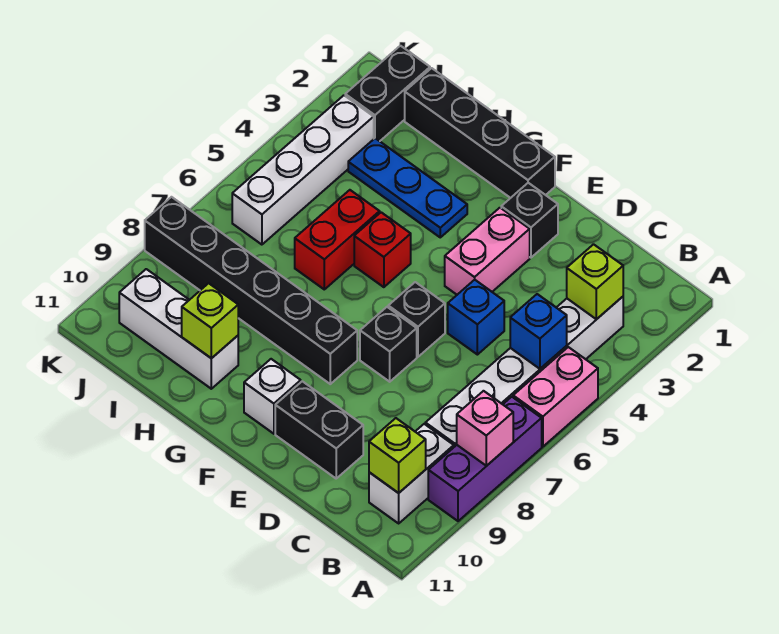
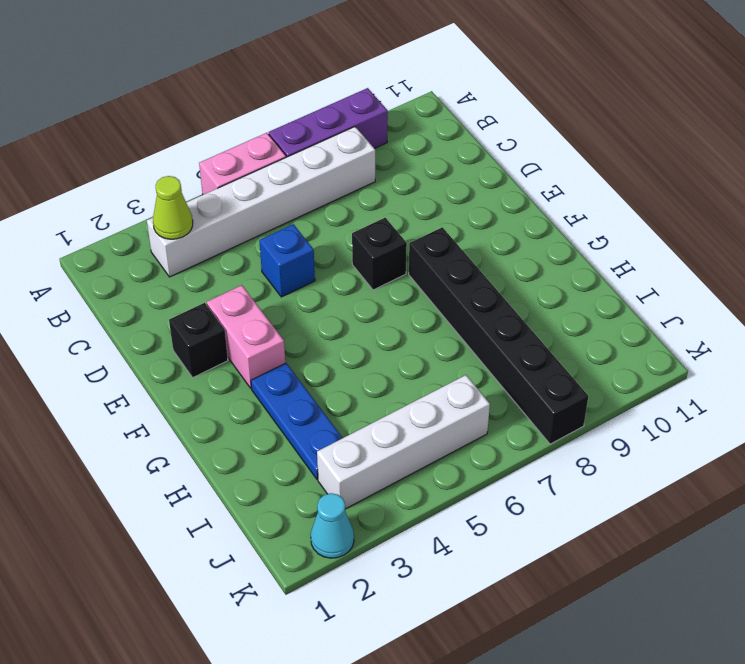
lime 1x1 cone [153,176,193,239] -> lime 1x1 brick [567,244,623,319]
pink 1x2 brick [207,285,285,388] -> pink 1x2 brick turned to [445,208,530,295]
cyan 1x1 cone [311,493,354,558] -> none
none -> white 1x2 brick [369,424,454,523]
none -> black 1x2 brick [275,381,363,478]
none -> black 1x1 brick [388,282,445,357]

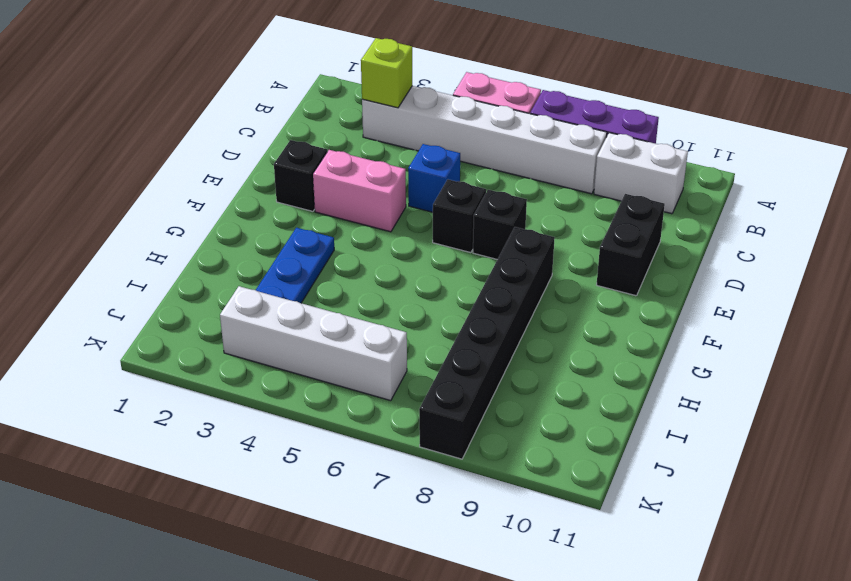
none -> black 1x4 brick [405,68,555,198]
none -> white 1x1 brick [244,359,301,434]
none -> red 1x1 brick [354,212,411,287]

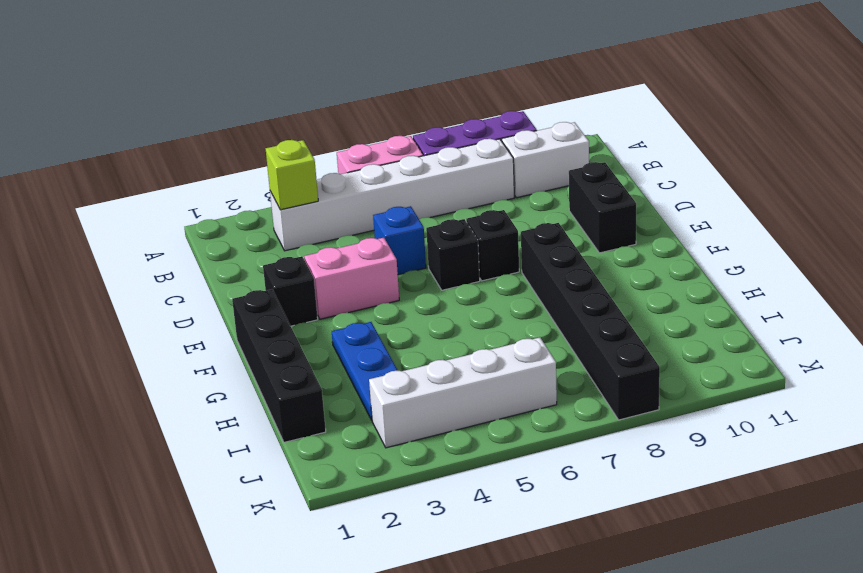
none -> white 1x1 brick [244,359,301,434]
none -> red 1x1 brick [354,212,411,287]
none -> red 1x2 brick [295,190,380,289]

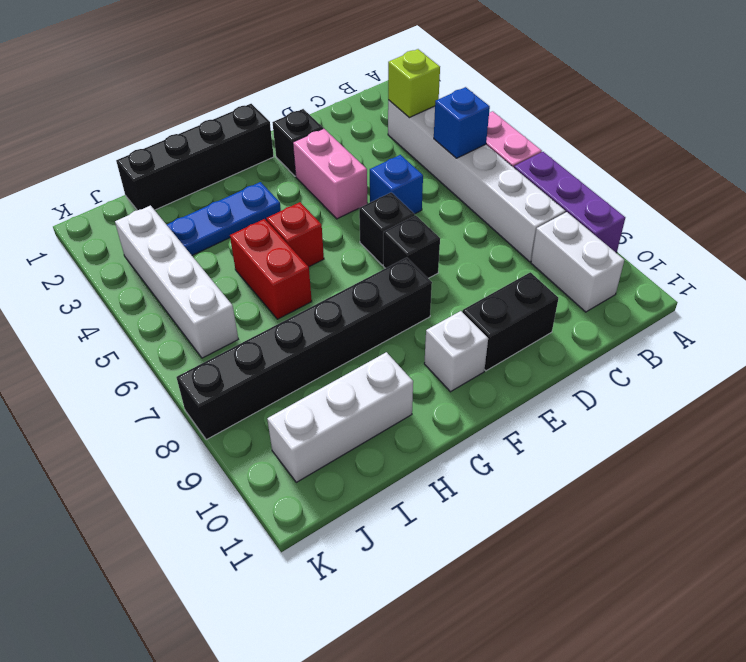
none -> black 1x2 brick [345,46,430,141]
none -> pink 1x1 brick [457,391,513,466]
none -> lime 1x1 brick [369,418,426,493]

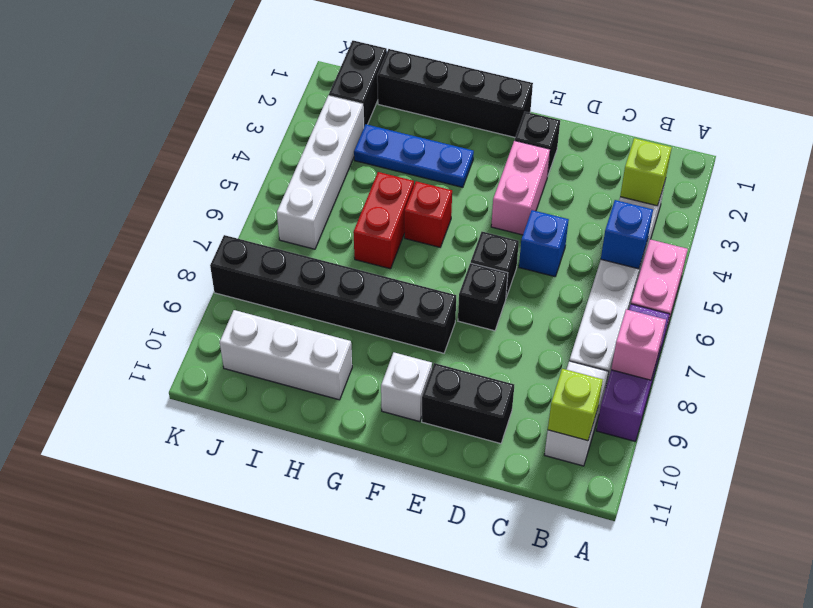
none -> lime 1x1 brick [182,283,238,358]

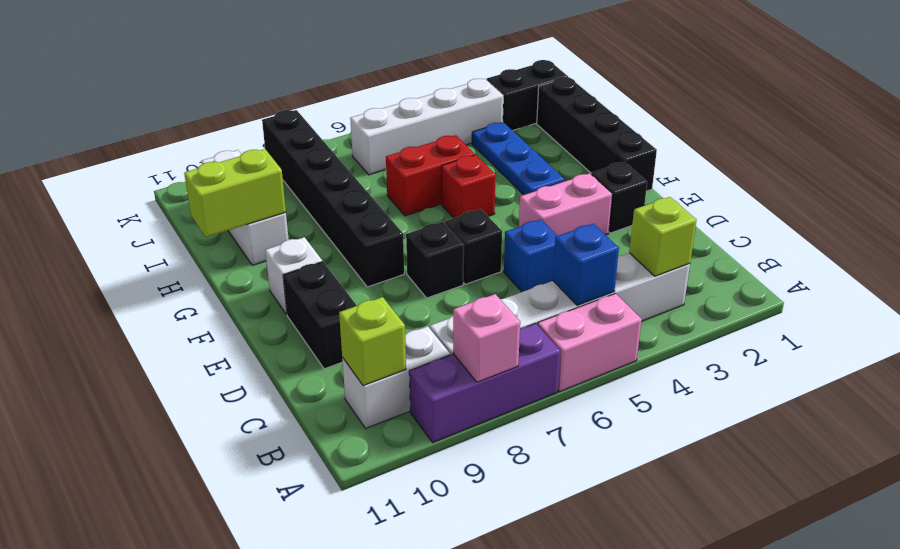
lime 1x2 brick [184,149,286,237] -> lime 1x1 brick [182,283,238,358]

